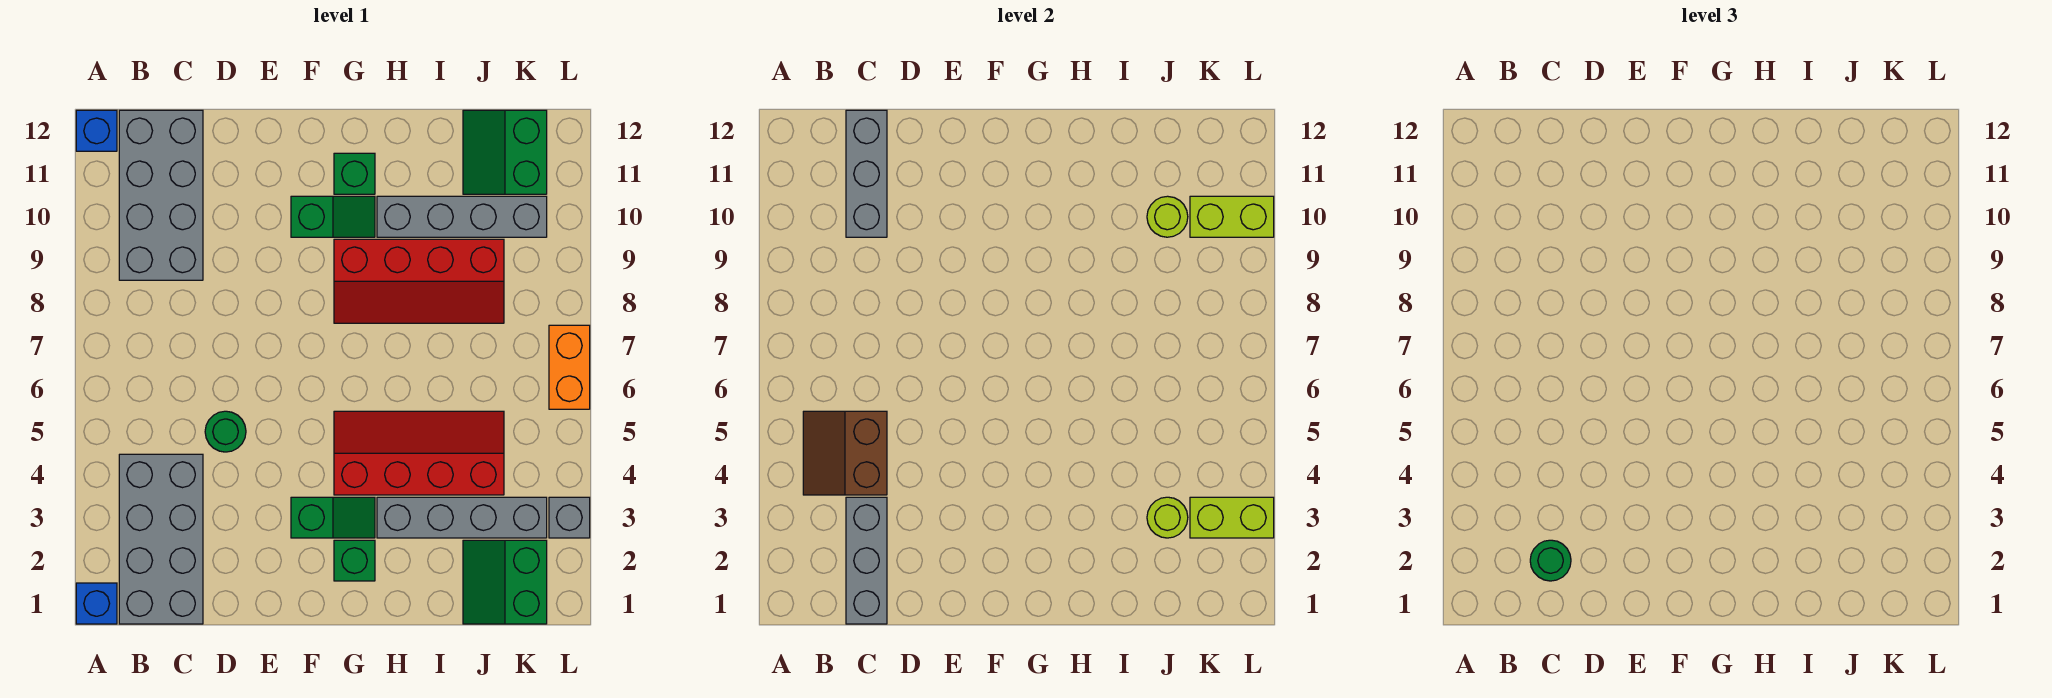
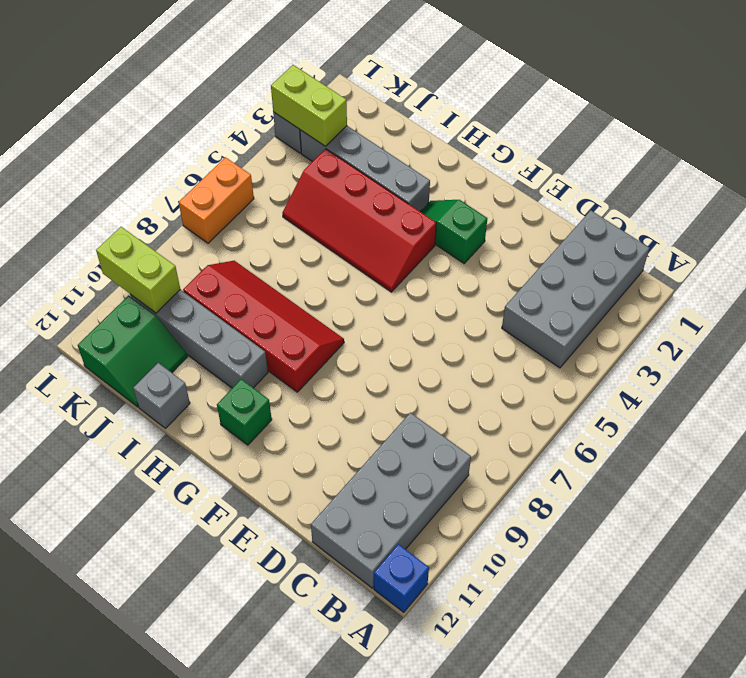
grey 1x1 brick [133,363,190,428] -> none
none -> blue 1x1 brick [76,583,117,624]
none -> green 1x1 round brick [205,411,246,452]
none -> green 1x2 slope [291,196,375,237]

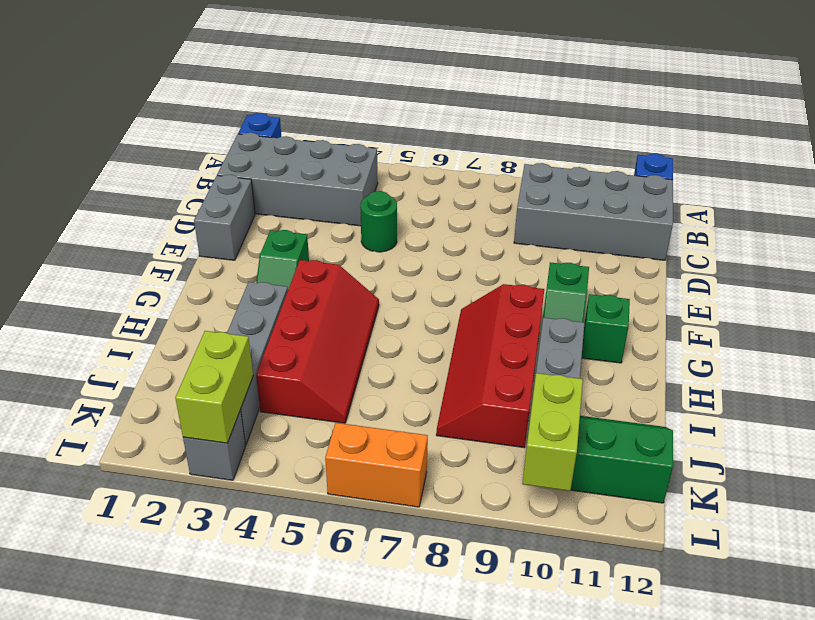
grey 1x2 brick [194,175,255,260] -> none
none -> green 1x1 brick [334,540,375,581]
none -> green 2x2 slope [463,540,547,624]
none -> brown 2x2 slope [803,411,887,495]

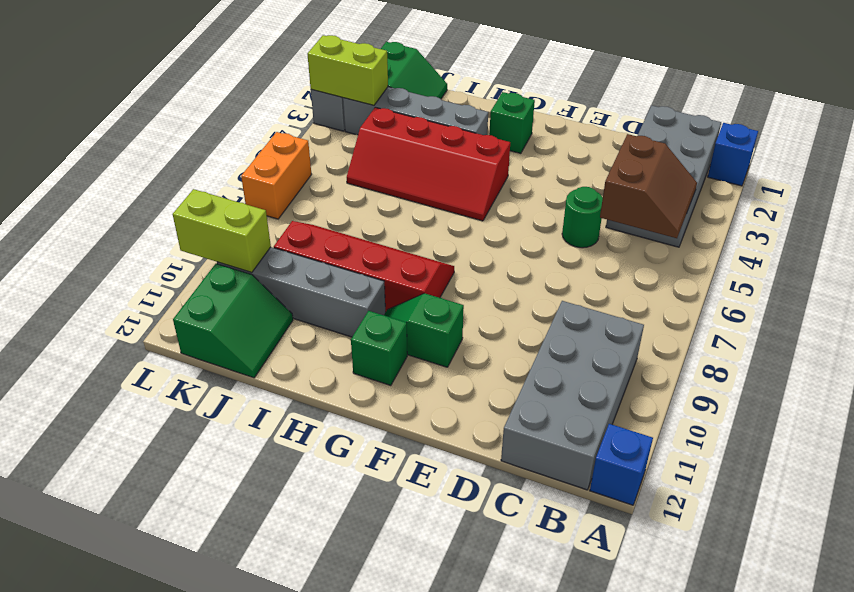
none -> green 1x2 slope [291,497,375,538]
none -> grey 1x3 brick [846,497,887,624]
none -> grey 1x3 brick [846,110,887,237]

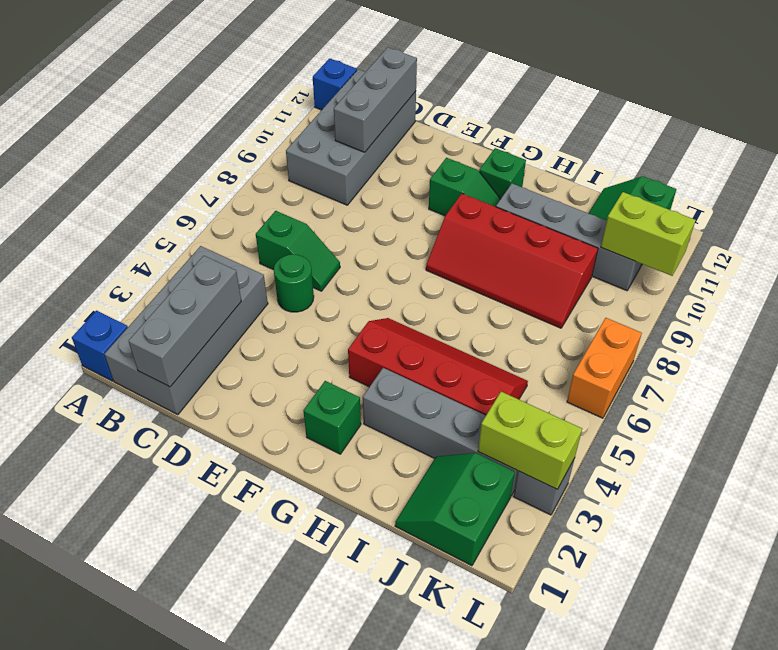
green 1x2 slope [256,211,340,291] -> green 1x2 slope moved to [291,497,375,538]
none -> brown 2x2 slope [803,411,887,495]
none -> lime 1x1 round brick [1147,497,1188,538]
none -> lime 1x1 round brick [1147,196,1188,237]

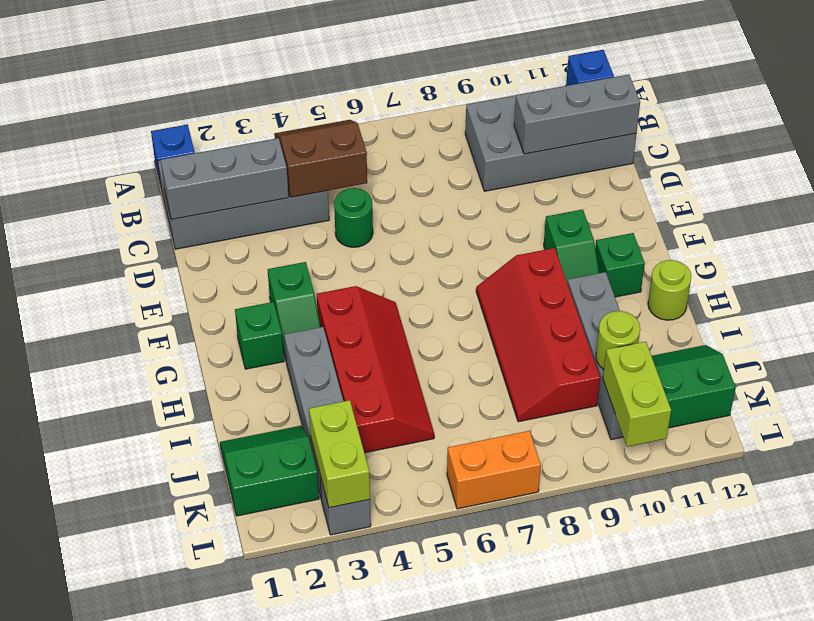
lime 1x1 round brick [648,260,691,320] -> lime 1x1 round brick moved to [1147,497,1188,538]
none -> green 1x1 round brick [1530,540,1571,581]

